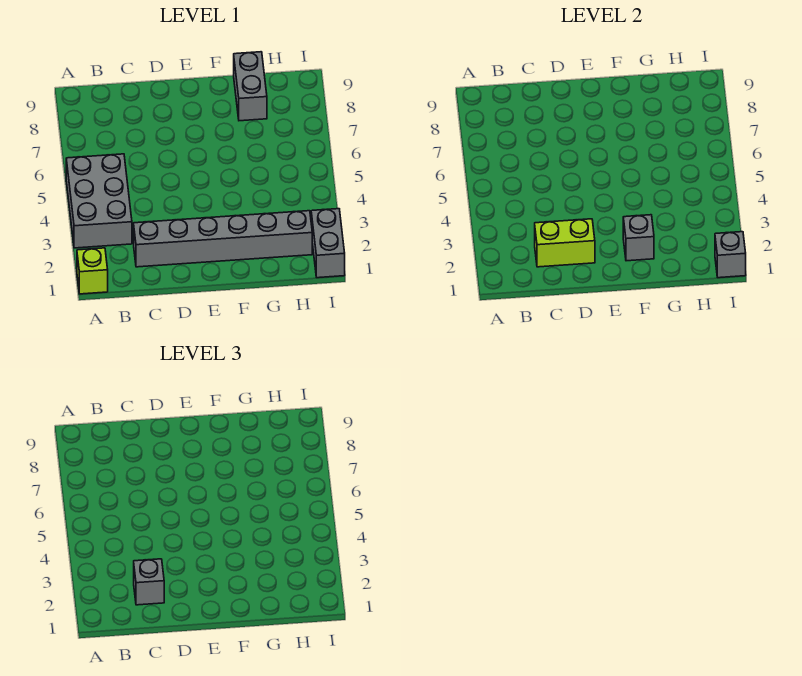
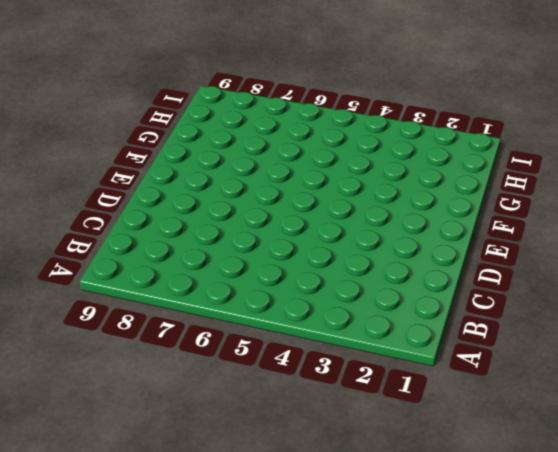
none -> lime 1x1 brick [77,248,108,294]
none -> grey 2x3 brick [66,154,132,248]

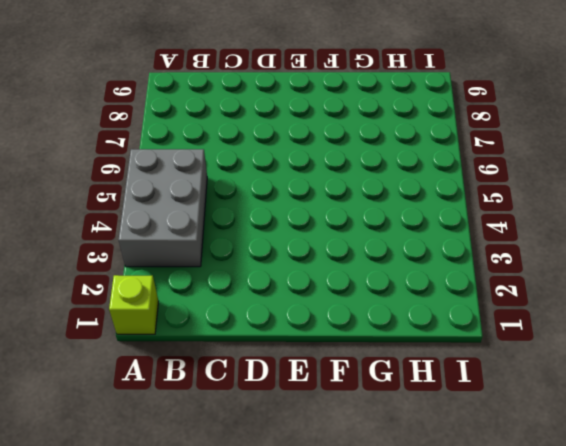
none -> grey 1x6 brick [134,211,312,267]
none -> grey 1x2 brick [234,52,267,121]

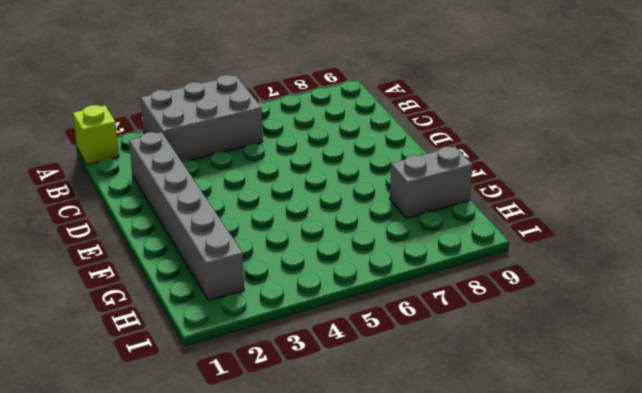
none -> grey 1x2 brick [311,209,345,278]
none -> lime 1x2 brick [535,219,595,267]

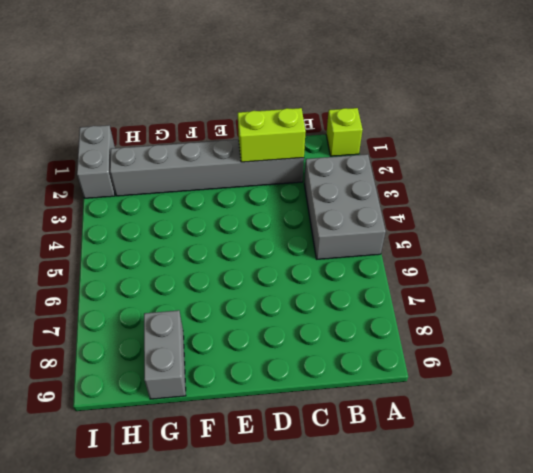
none -> grey 1x1 brick [623,215,654,261]
none -> grey 1x1 brick [715,232,746,278]

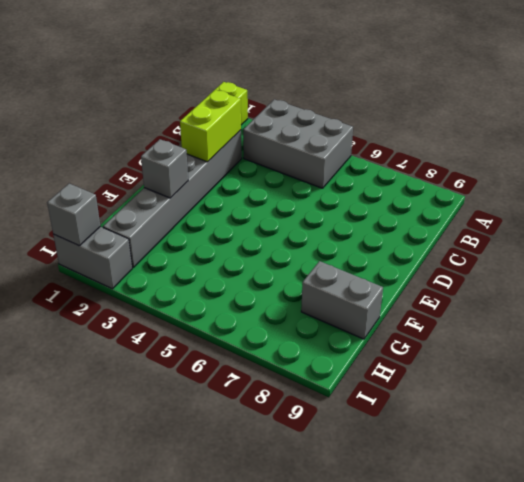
none -> grey 1x1 brick [134,559,164,605]

